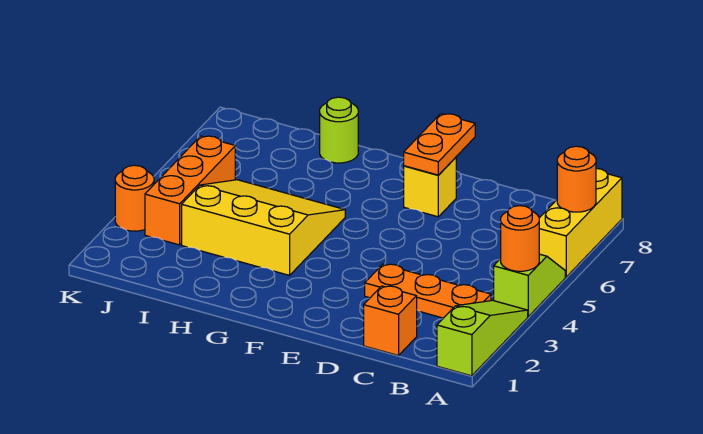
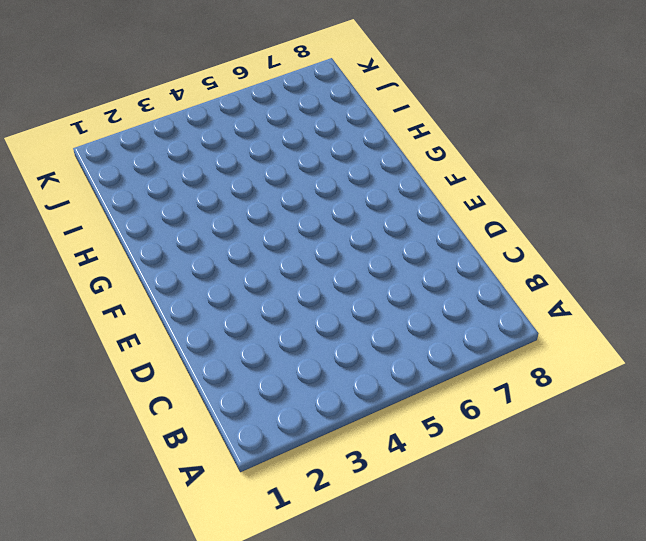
none -> lime 1x3 slope [437,300,528,376]
none -> lime 1x2 slope [494,254,565,316]
none -> yellow 1x3 brick [539,169,622,277]

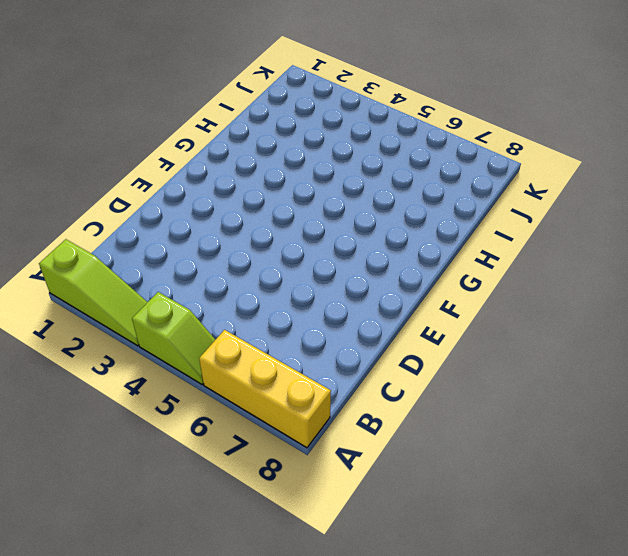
none -> orange 1x3 plate [365,264,491,318]
none -> orange 1x1 brick [364,286,417,356]
none -> yellow 1x1 brick [404,157,456,217]

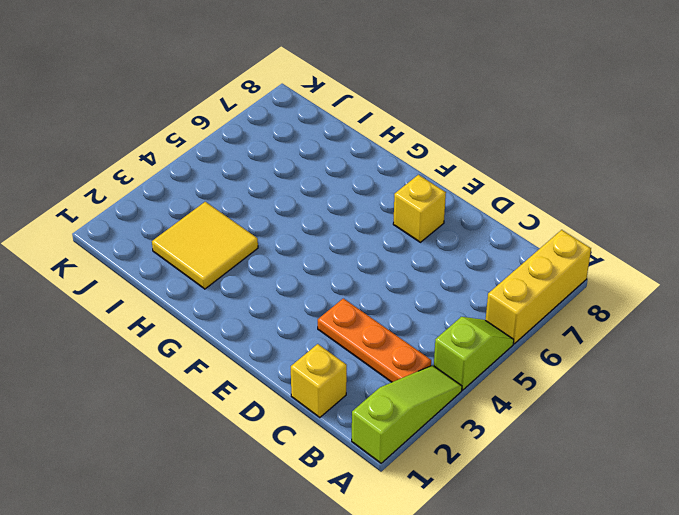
yellow 1x1 brick [291,344,347,417] -> orange 1x1 brick [364,286,417,356]
yellow 2x2 tile [152,202,258,289] -> yellow 3x3 slope [182,180,345,275]
none -> lime 1x1 round brick [320,97,358,163]
none -> orange 1x3 brick [145,136,235,245]
none -> orange 1x1 round brick [115,165,154,231]

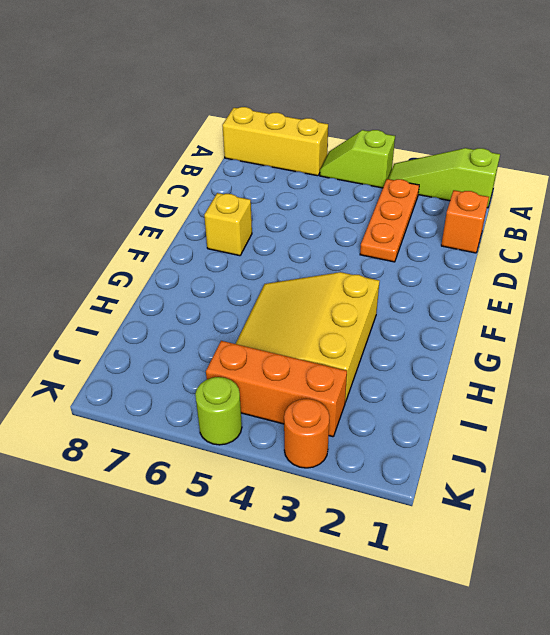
lime 1x1 round brick [195,377,242,445] -> lime 1x1 round brick moved to [320,97,358,163]
none -> orange 1x1 round brick [501,206,539,271]
none -> orange 1x1 round brick [557,146,596,212]
none -> orange 1x2 plate [404,114,475,175]

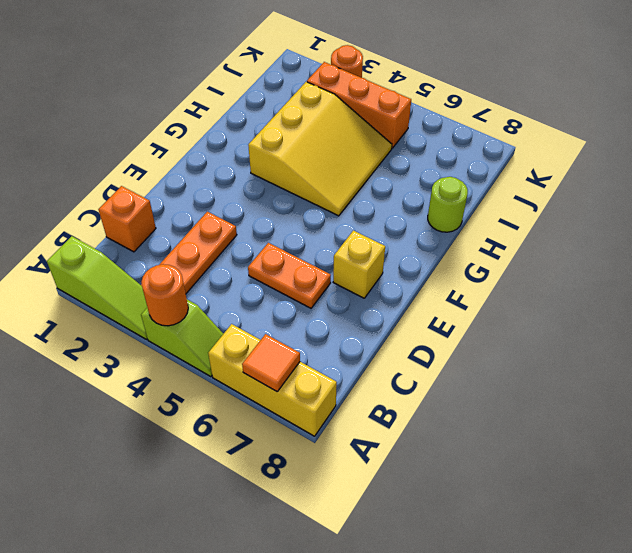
orange 1x1 tile [242,334,300,391] -> orange 1x1 round brick [557,146,596,212]
orange 1x2 plate [248,243,331,308] -> orange 1x2 plate moved to [404,114,475,175]

